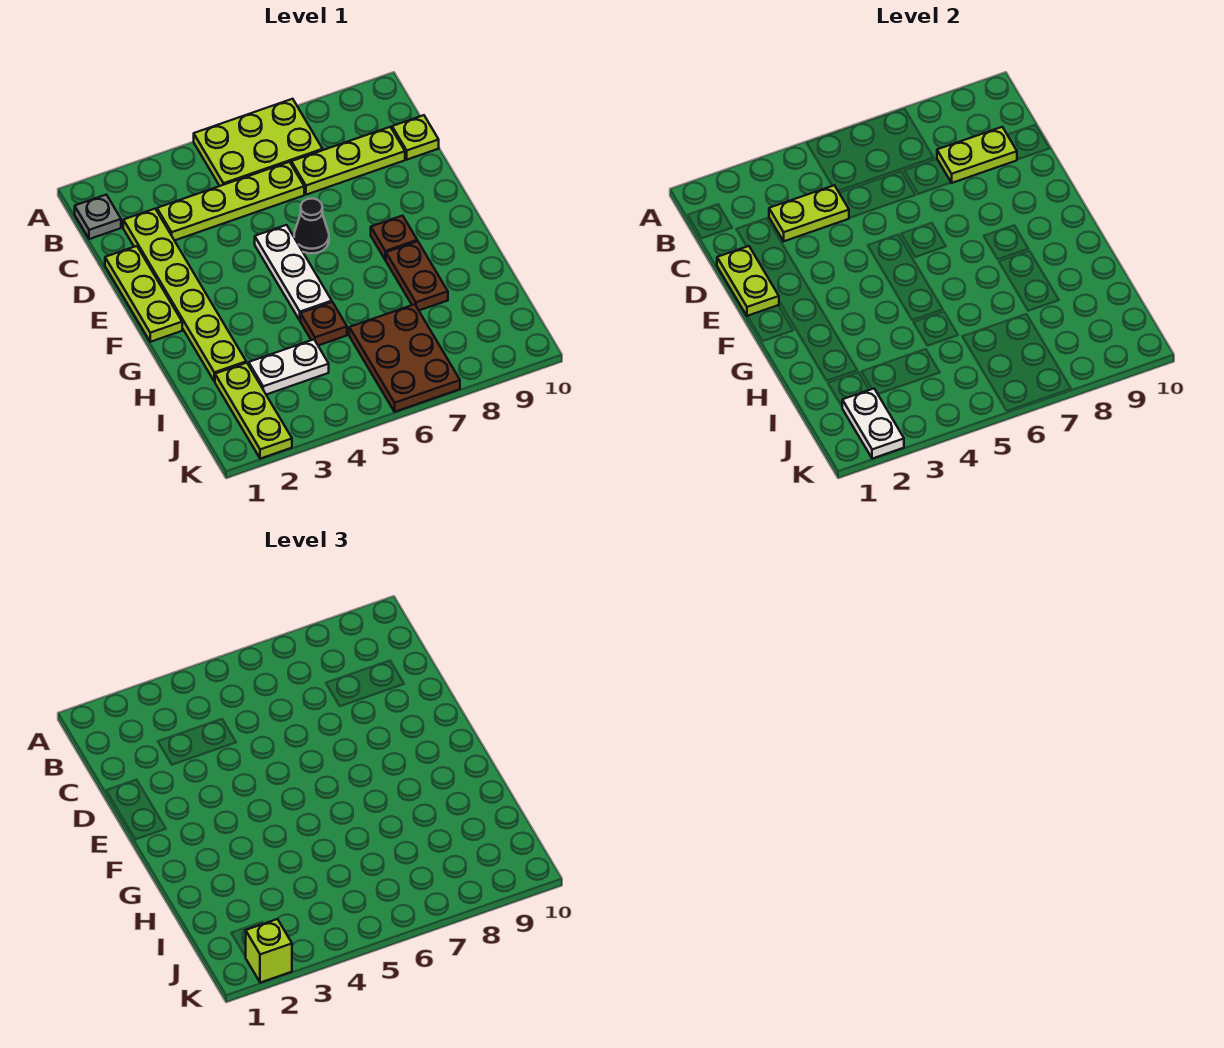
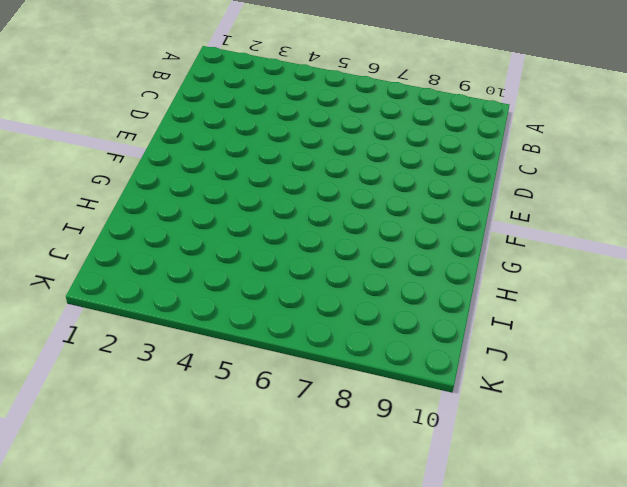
none -> lime 2x3 plate [194,99,323,186]
none -> grey 1x1 plate [75,195,121,239]
none -> lime 1x6 plate [123,209,246,382]

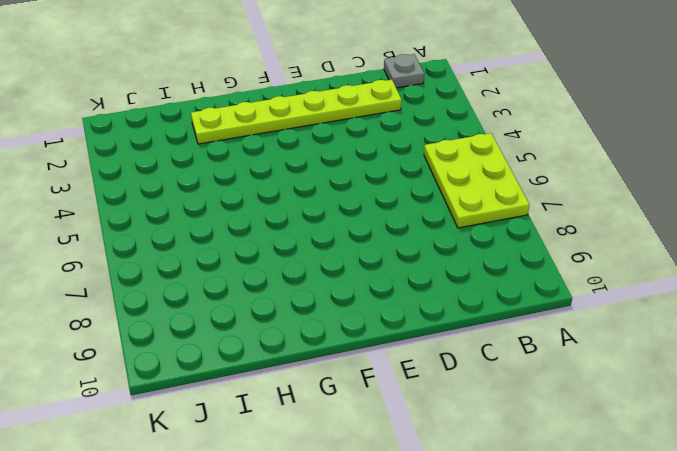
none -> lime 1x4 plate [157,162,304,240]
none -> lime 1x3 plate [291,127,405,195]
none -> lime 1x1 plate [392,115,439,160]

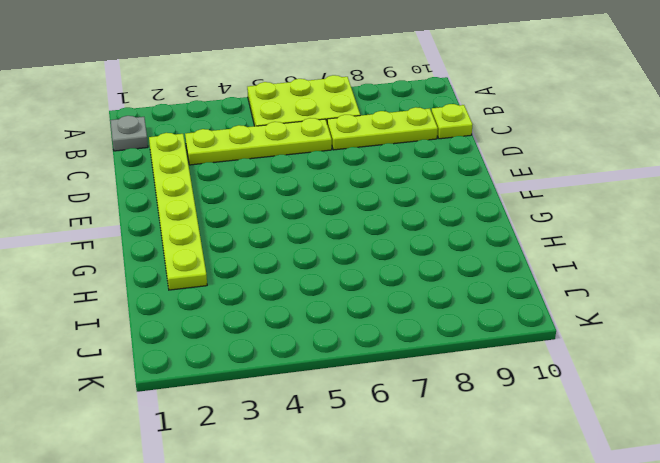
none -> lime 1x3 plate [105,246,182,342]
none -> white 1x3 plate [255,225,332,321]
none -> black 1x1 cone [294,198,329,253]

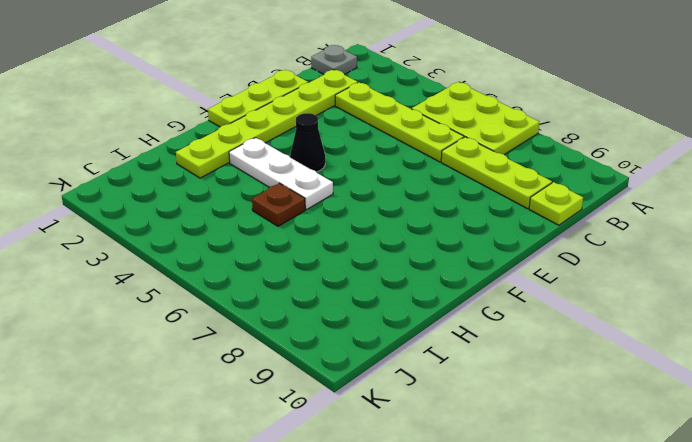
black 1x1 cone [290,113,325,172] -> black 1x1 cone moved to [294,198,329,253]
white 1x3 plate [229,138,333,210] -> white 1x3 plate turned to [255,225,332,321]
none -> brown 1x1 plate [371,216,417,260]
none -> brown 1x2 plate [386,241,448,310]
none -> lime 1x3 plate [215,363,292,459]

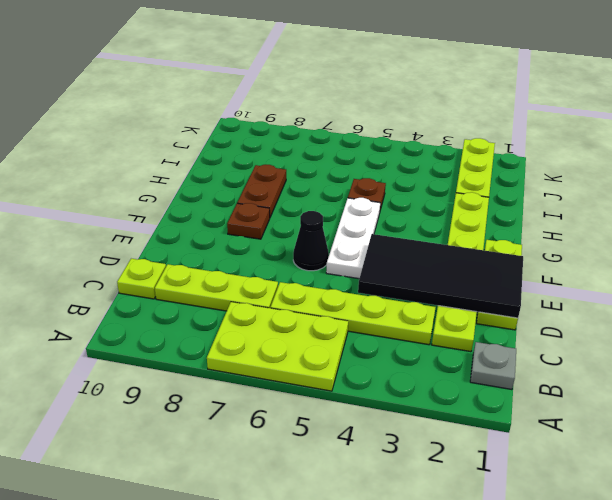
black 2x4 tile [358,234,523,318] -> lime 1x2 plate [717,246,779,316]
none -> white 1x2 plate [249,339,329,395]
none -> brown 2x3 plate [349,304,460,412]
none -> lime 1x2 plate [769,185,849,241]

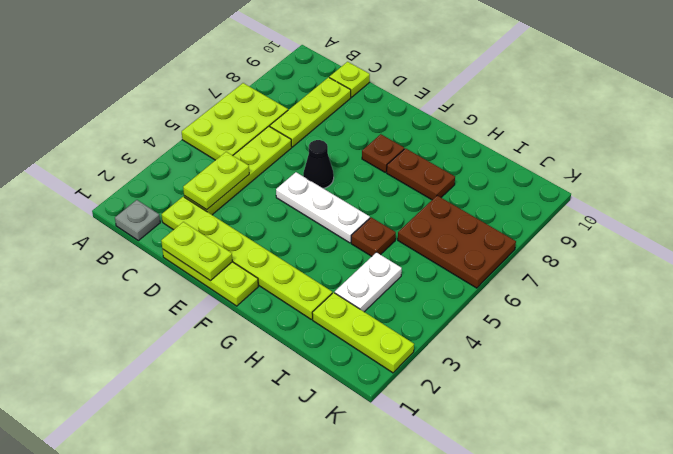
none -> lime 1x2 plate [937,127,1017,183]
none -> white 1x2 plate [842,389,904,459]
none -> lime 1x1 brick [246,919,292,983]

